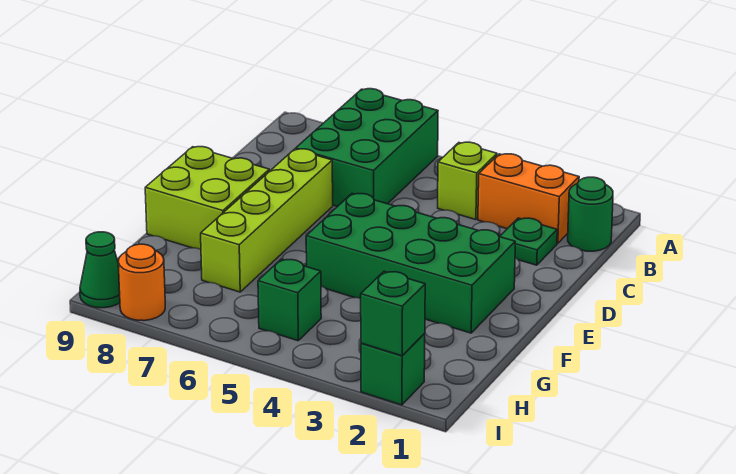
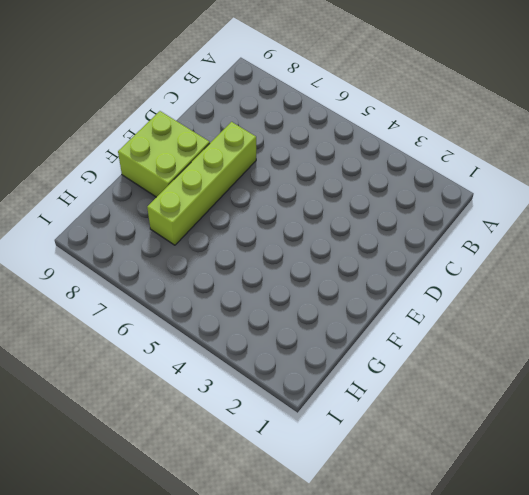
none -> green 2x3 brick [296,89,438,207]
none -> green 1x1 round brick [568,177,613,251]
none -> orange 1x2 brick [478,154,579,243]

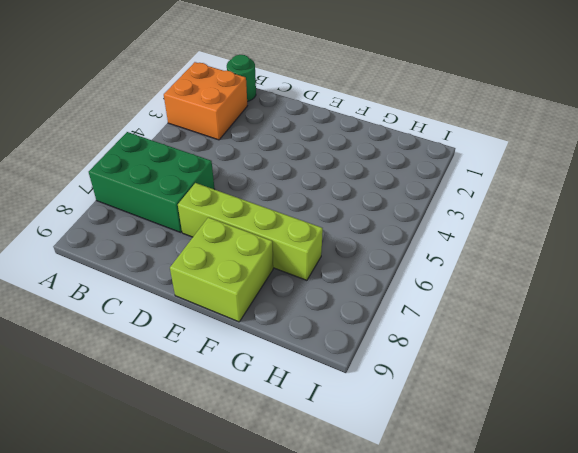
orange 2x2 brick [164,62,247,140] -> orange 1x2 brick [478,154,579,243]
none -> lime 1x1 brick [438,142,497,220]
none -> green 1x1 plate [500,218,557,265]
none -> green 2x4 brick [306,194,515,333]

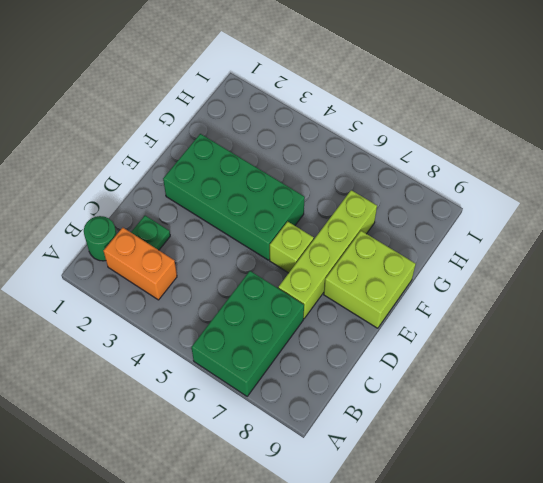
lime 1x1 brick [270,221,314,273] -> lime 1x1 brick moved to [438,142,497,220]
none -> green 1x1 brick [258,259,321,341]
none -> green 1x1 brick [361,334,425,405]
none -> orange 1x1 round brick [118,244,165,321]

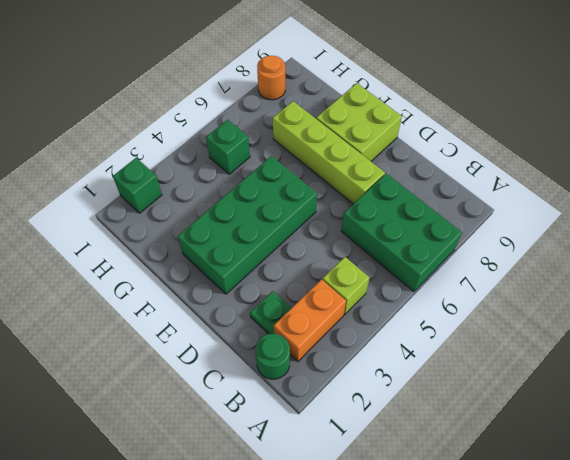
none -> green 1x1 cone [80,232,120,308]
none -> green 1x1 brick [361,271,425,356]

